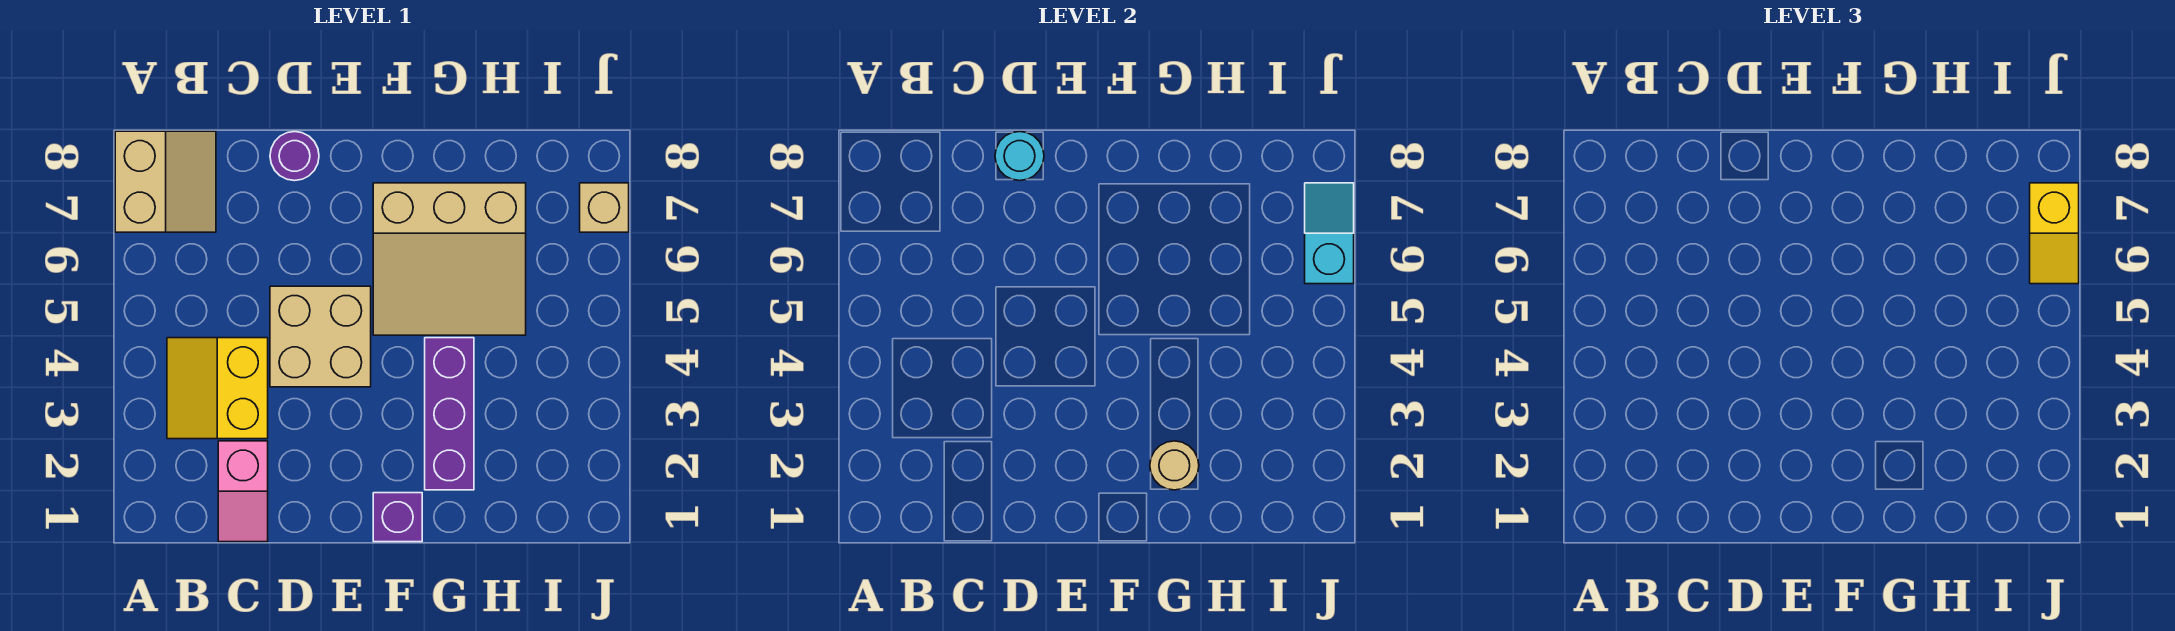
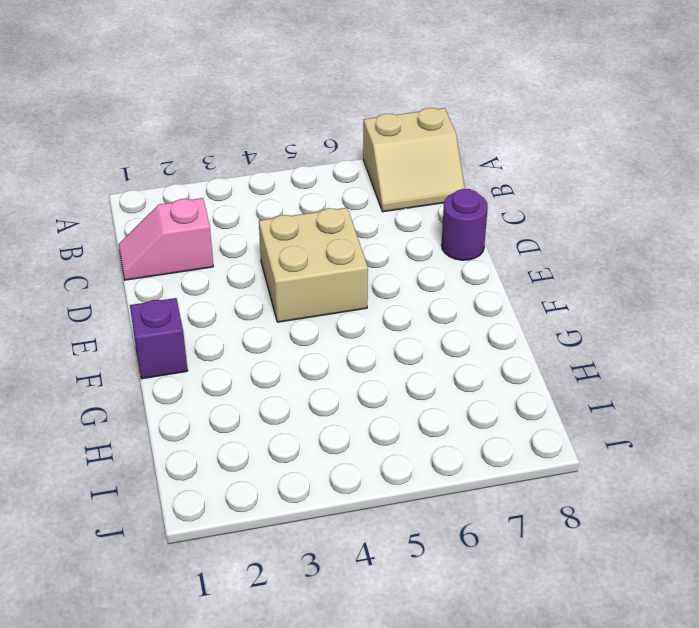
none -> yellow 2x2 slope [167,338,268,439]
none -> tan 3x3 slope [373,183,526,335]
none -> purple 1x3 brick [425,338,474,490]

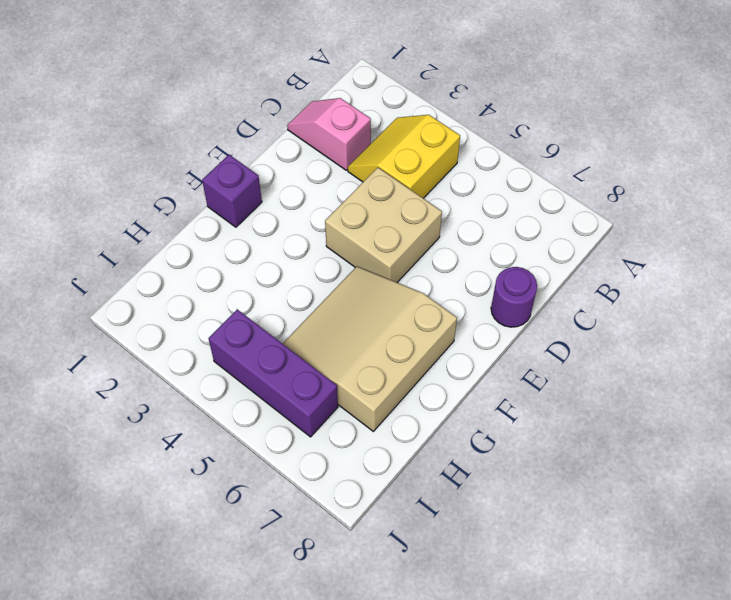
yellow 2x2 slope [348,115,460,198] -> yellow 2x2 slope turned to [167,338,268,439]
purple 1x3 brick [209,309,338,437] -> purple 1x3 brick moved to [425,338,474,490]
none -> tan 2x2 slope [115,131,216,232]
none -> tan 1x1 brick [580,183,629,232]
none -> cyan 1x1 round brick [995,132,1044,181]

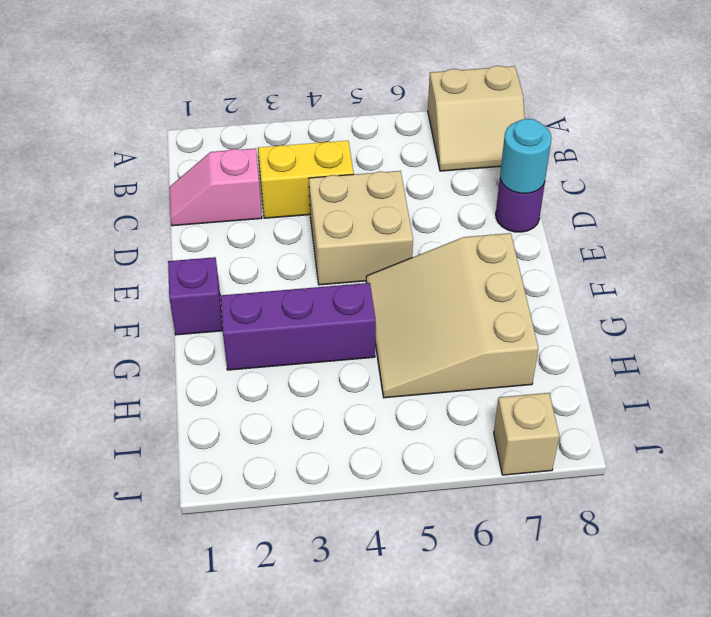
none -> tan 1x1 round brick [1150,441,1199,490]
none -> cyan 1x2 slope [1305,183,1354,284]
none -> yellow 1x2 slope [2030,183,2079,284]

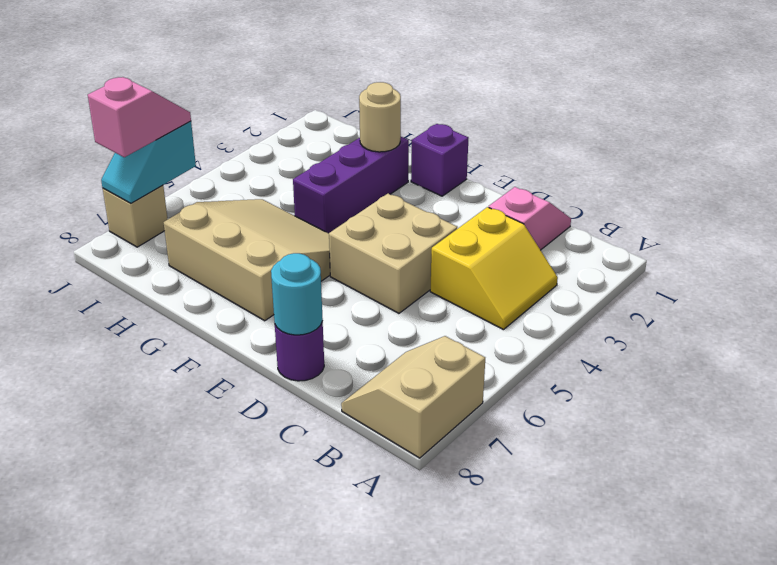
pink 1x2 slope [88,77,191,157] -> yellow 1x2 slope [2030,183,2079,284]

